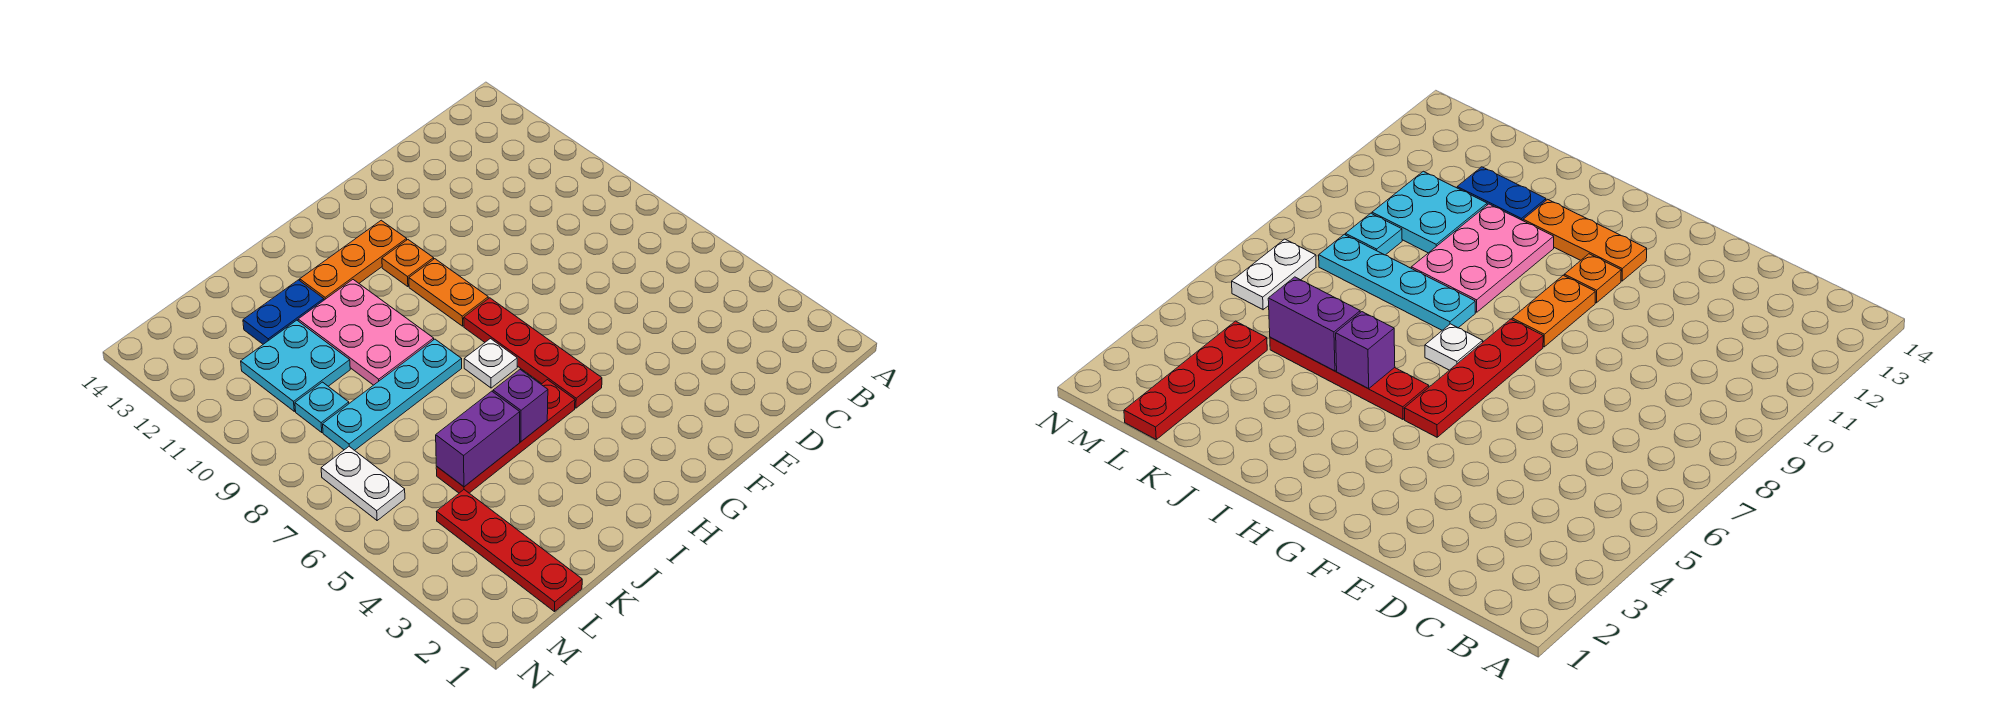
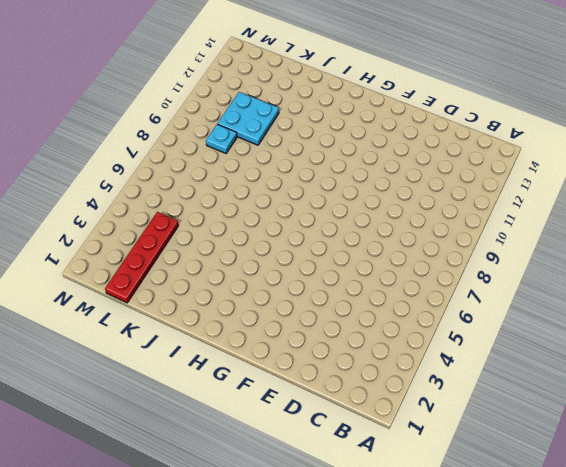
none -> red 1x4 plate [464,298,602,408]
none -> orange 1x2 plate [409,259,488,326]
none -> orange 1x1 plate [382,240,434,287]

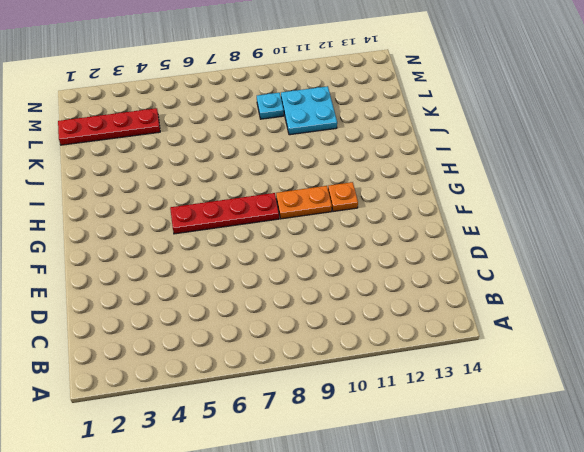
none -> orange 1x3 plate [300,220,407,300]
none -> red 1x4 plate [436,380,575,493]
none -> white 1x1 plate [464,339,517,388]

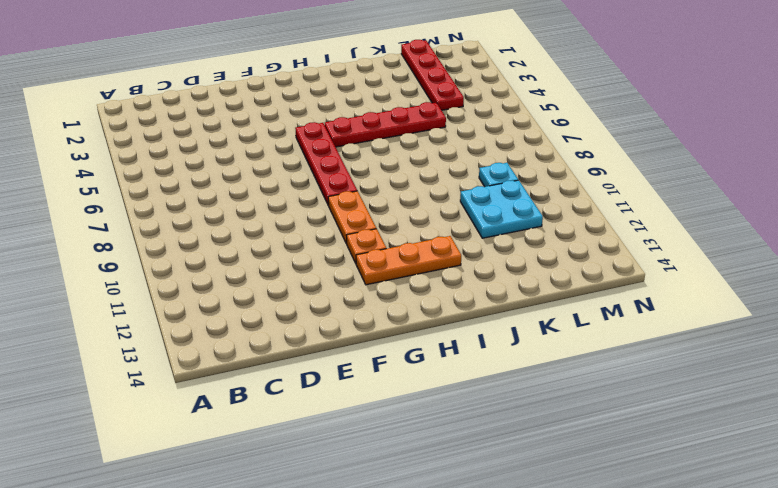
none -> white 1x1 plate [464,339,517,388]
none -> cyan 1x4 plate [323,339,462,450]
none -> pink 2x3 plate [298,280,434,385]

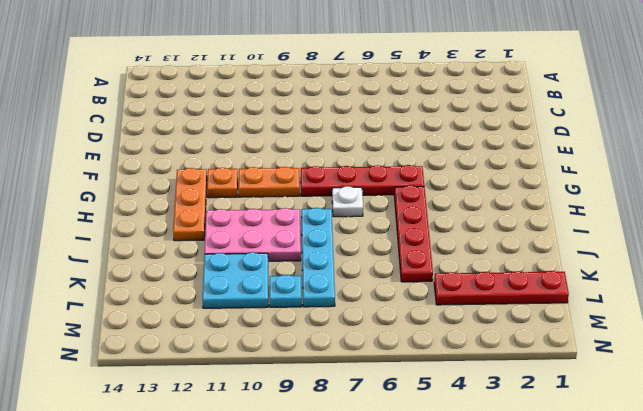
none -> blue 1x2 plate [243,280,324,344]
none -> white 1x2 plate [321,447,405,520]
none -> purple 1x1 brick [493,370,548,442]

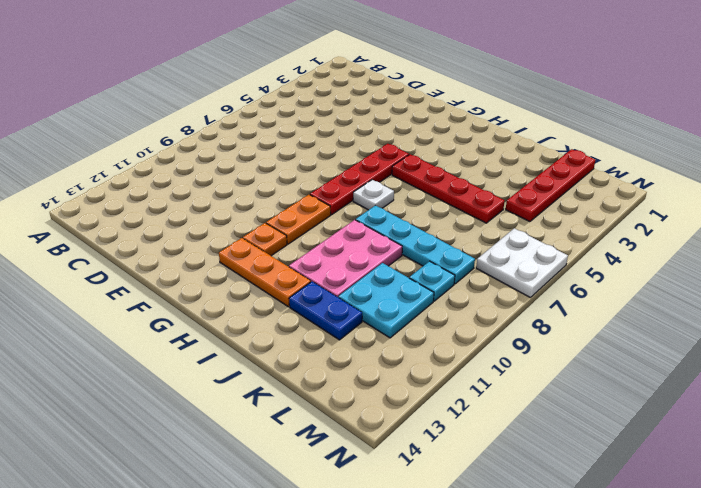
white 2x2 plate [476,228,568,298] -> white 1x2 plate [321,447,405,520]
none -> purple 1x1 brick [493,370,548,442]
none -> purple 1x2 brick [436,391,520,487]

